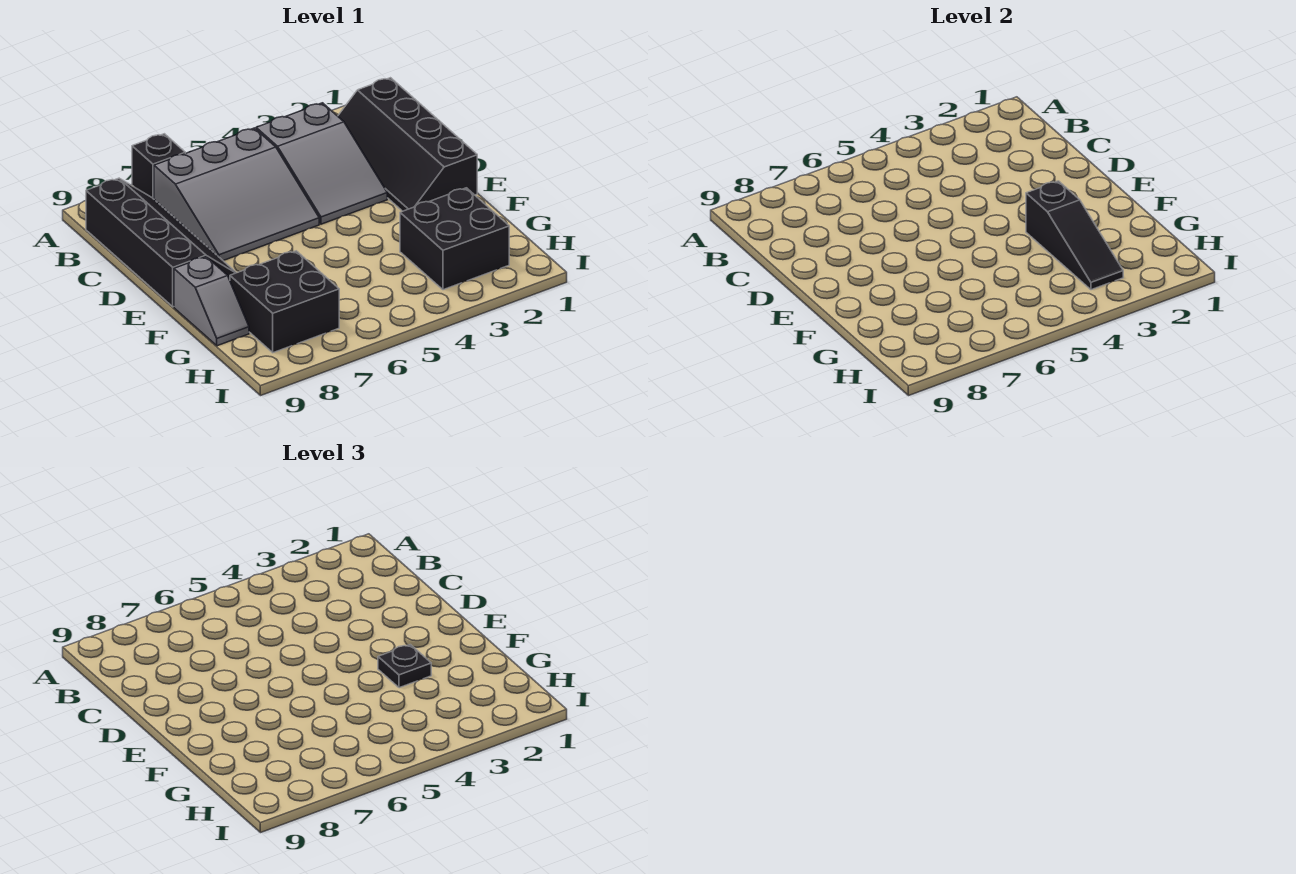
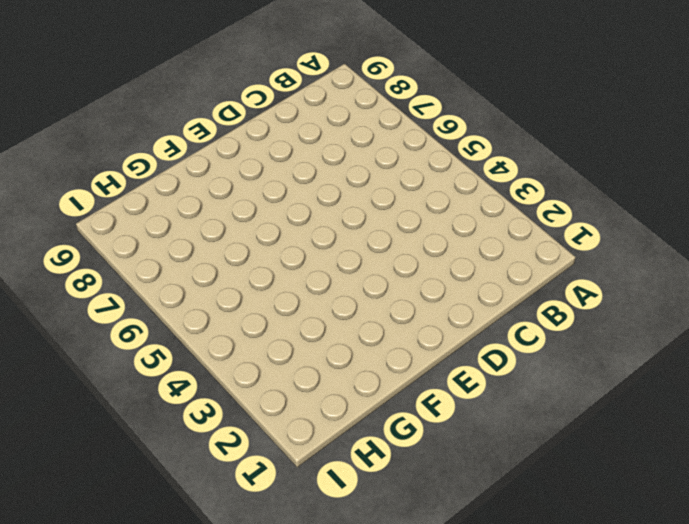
none -> black 1x1 brick [132,134,185,199]
none -> black 2x4 slope [338,78,477,211]

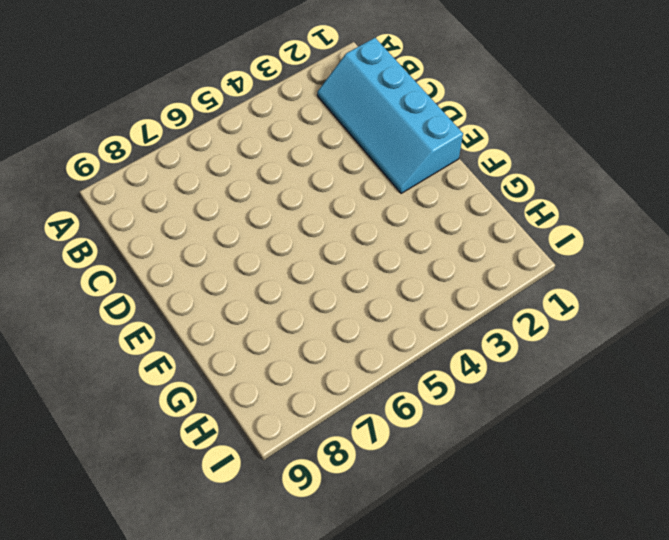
cyan 2x4 slope [317,38,463,193] -> black 2x4 slope [338,78,477,211]
none -> black 1x1 brick [132,134,185,199]
none -> grey 2x3 slope [256,103,387,224]

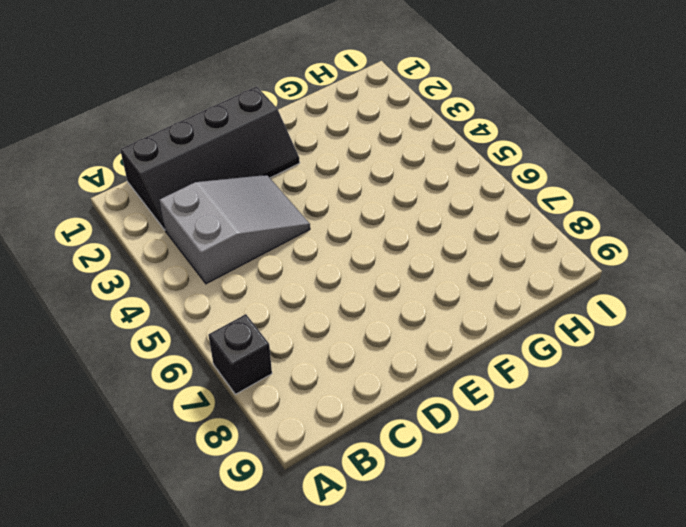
none -> grey 3x3 slope [154,128,319,261]
none -> black 2x4 slope [86,178,236,307]

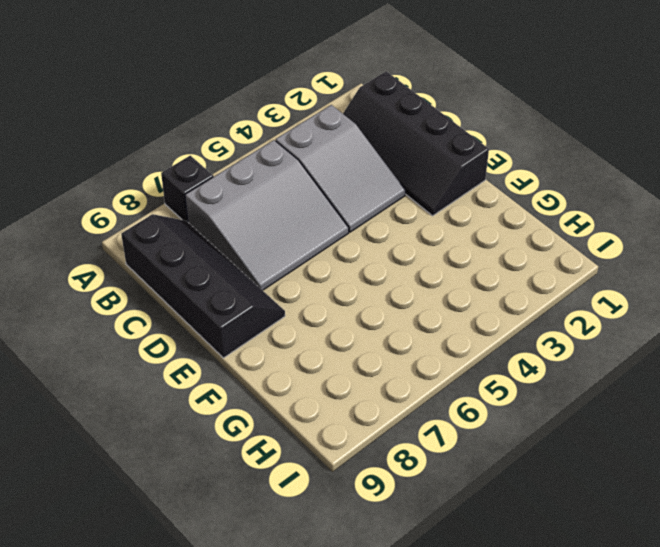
none -> grey 1x2 slope [174,257,249,346]
none -> black 2x2 brick [400,188,509,290]

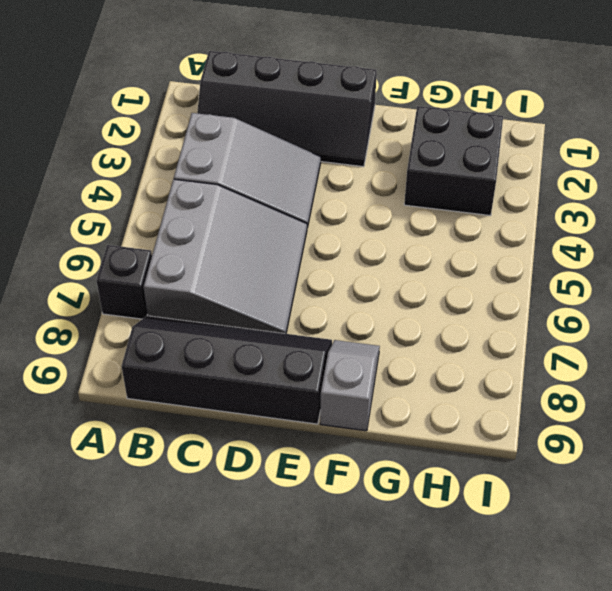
grey 1x2 slope [320,340,380,431] -> grey 1x2 slope turned to [174,257,249,346]
none -> black 2x2 brick [230,251,339,353]
none -> black 1x3 slope [1026,181,1123,290]

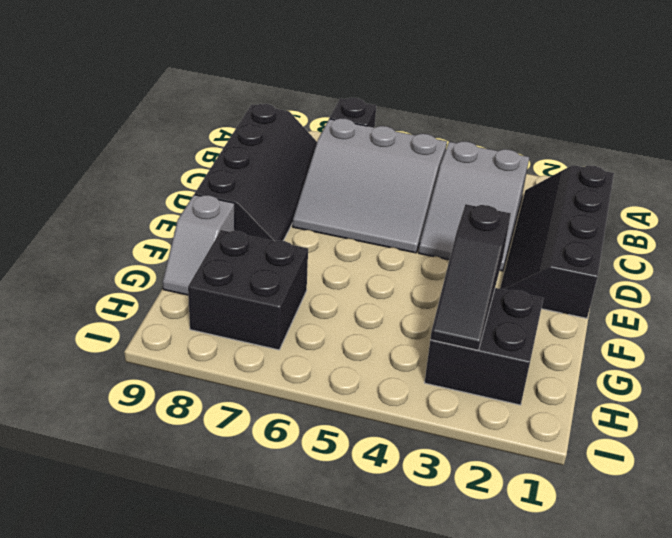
none -> black 1x1 plate [378,645,431,688]

